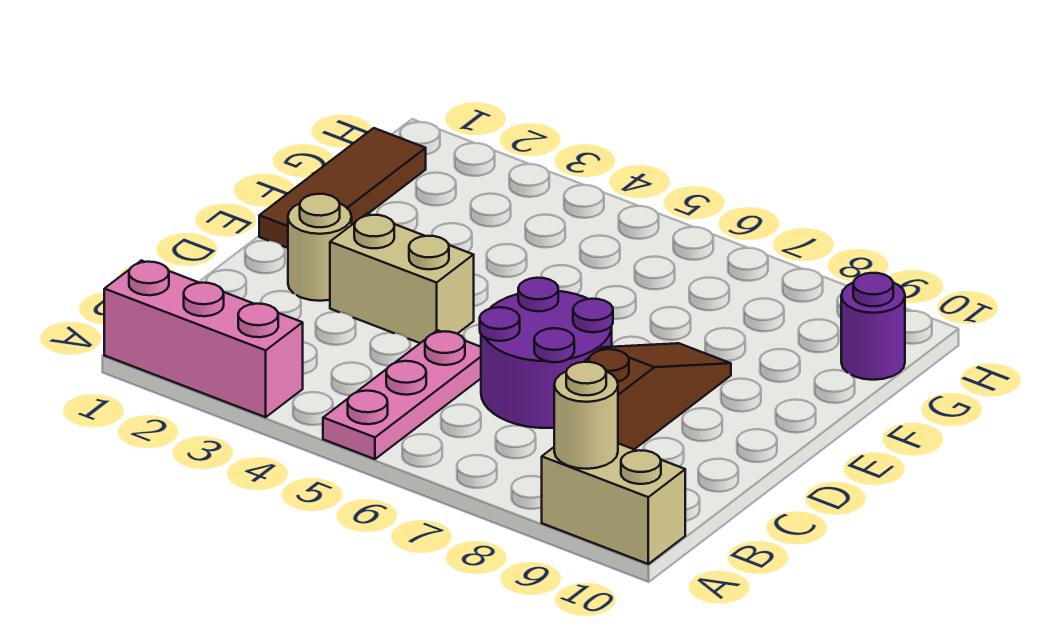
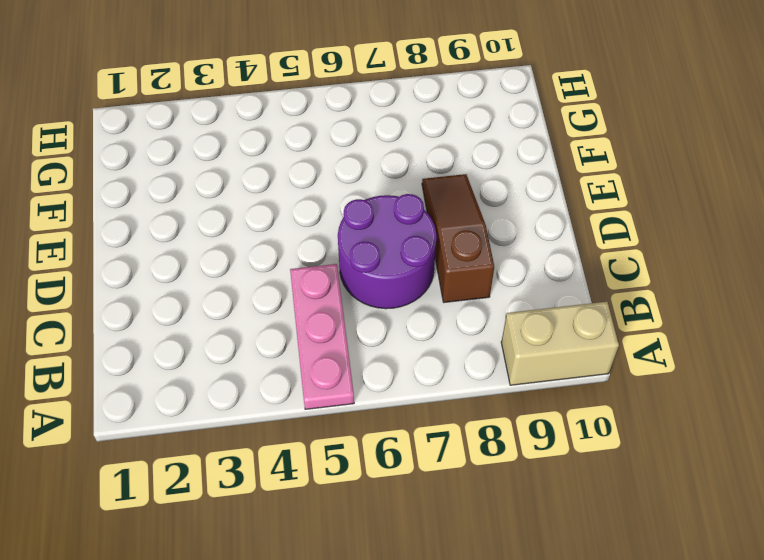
none -> pink 1x3 brick [104,260,303,417]
none -> tan 1x1 round brick [288,194,352,301]

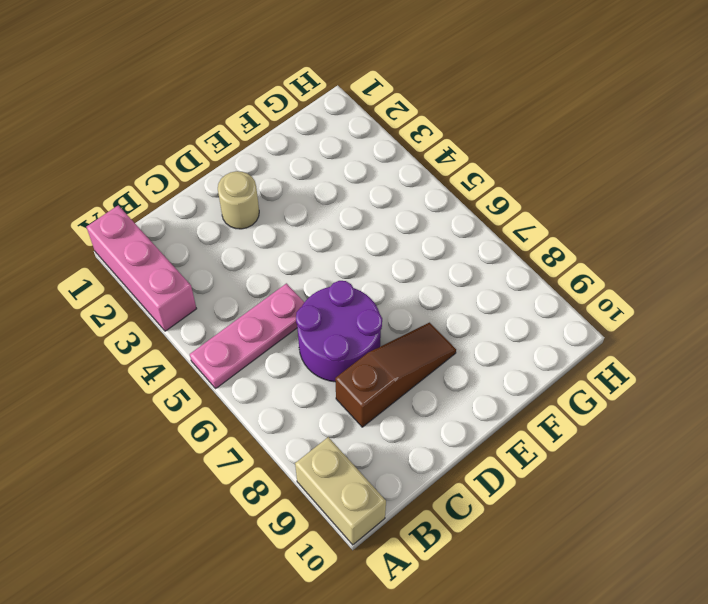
none -> tan 1x2 brick [330,214,474,343]
none -> brown 1x3 tile [259,128,426,248]

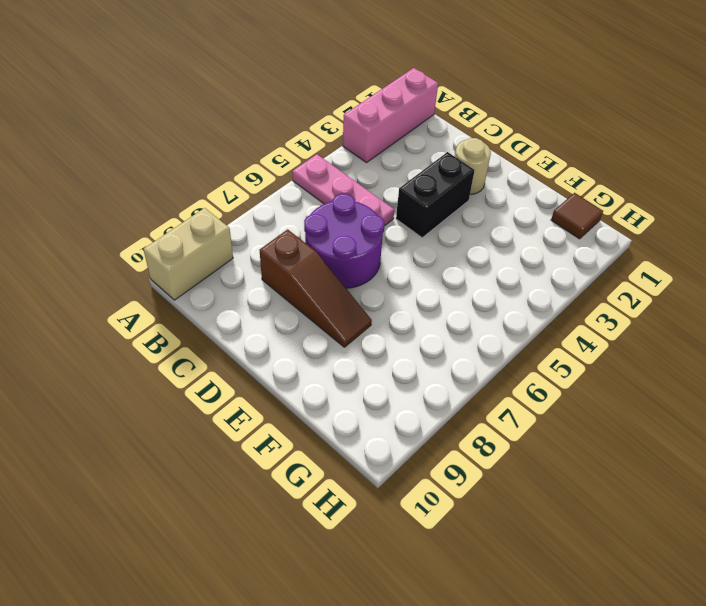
black 1x2 brick [396,152,475,238] -> tan 1x2 brick [330,214,474,343]
brown 1x1 tile [551,193,603,239] -> brown 1x3 tile [259,128,426,248]
none -> purple 1x1 round brick [841,273,905,380]
none -> tan 1x1 round brick [554,362,618,469]

